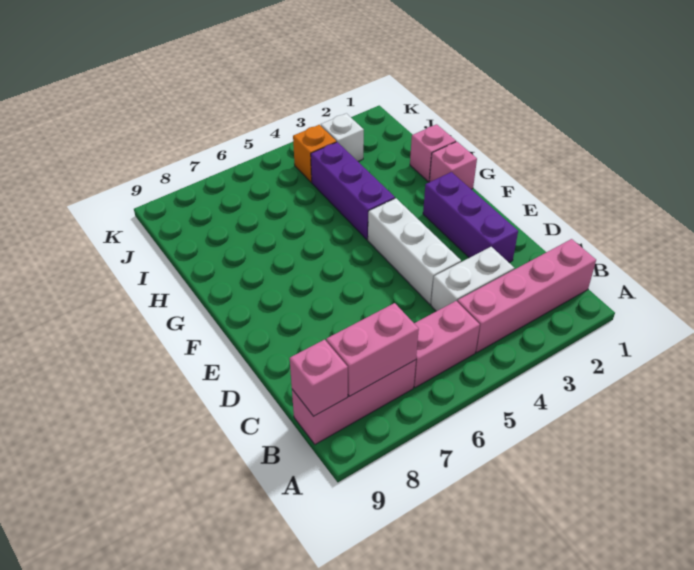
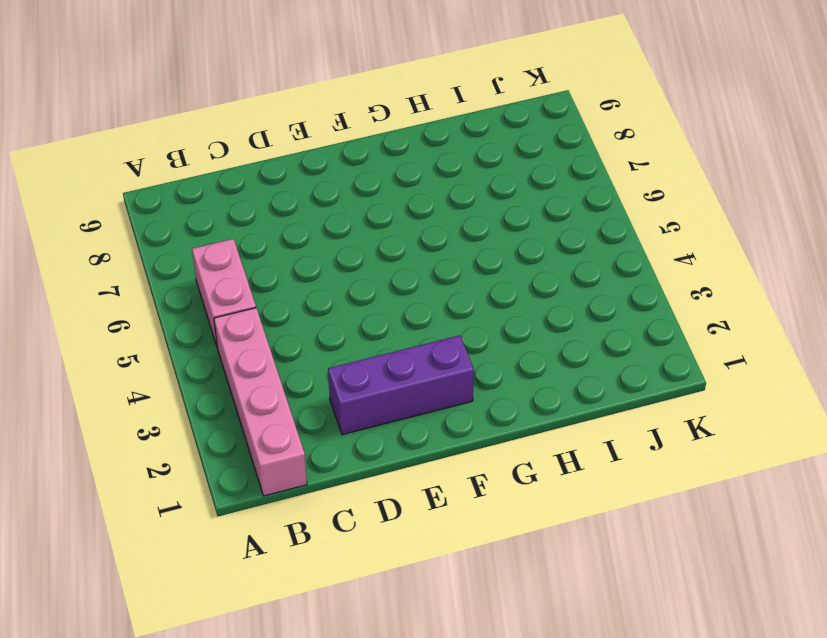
none -> pink 1x3 brick [292,360,416,444]
none -> white 1x2 brick [431,247,514,311]
none -> white 1x3 brick [368,198,461,304]

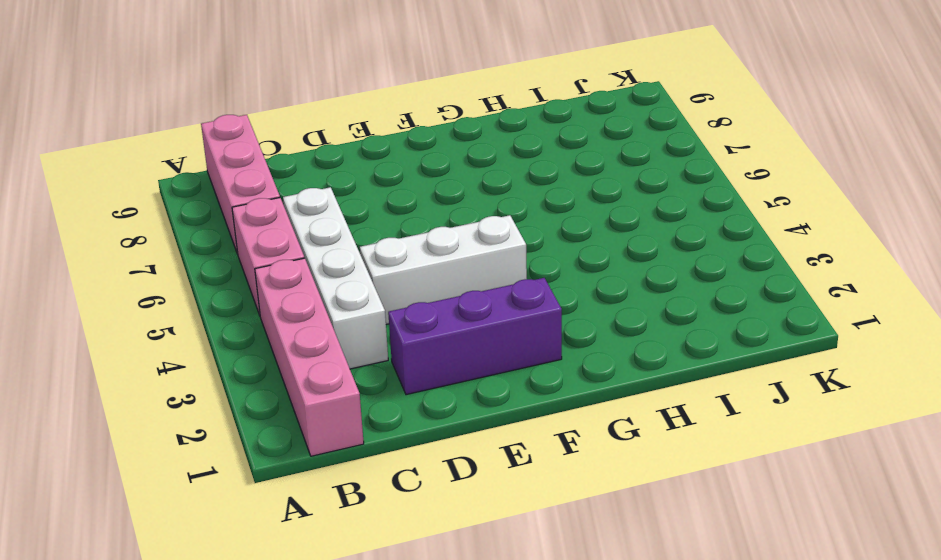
white 1x4 brick [283,187,388,369] -> white 1x2 brick [431,247,514,311]
none -> pink 1x1 brick [429,142,477,189]
none -> purple 1x3 brick [311,142,395,240]
none -> pink 1x1 brick [410,124,456,182]

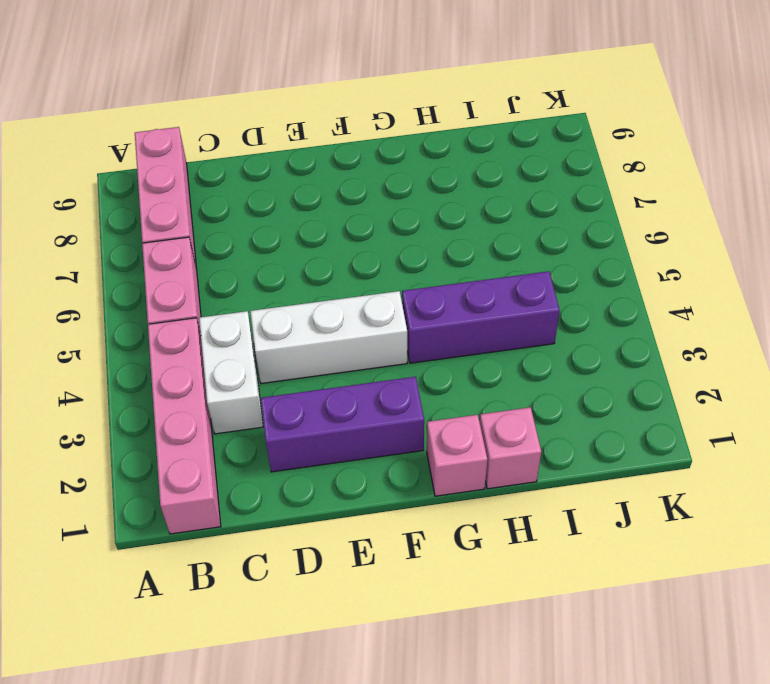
none -> white 1x1 brick [321,113,364,161]
none -> orange 1x1 brick [293,125,336,182]
none -> pink 1x2 brick [326,303,419,396]

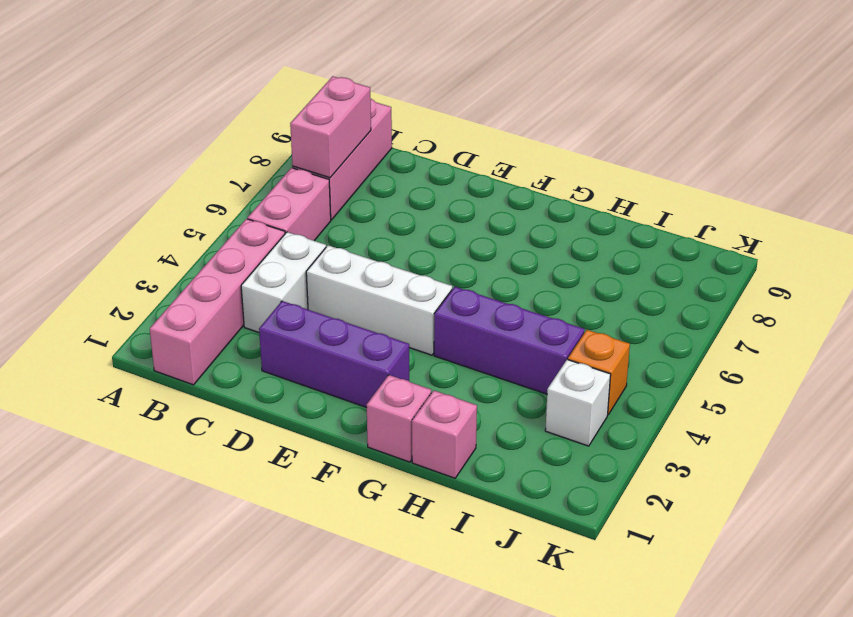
none -> pink 1x1 brick [290,340,348,416]

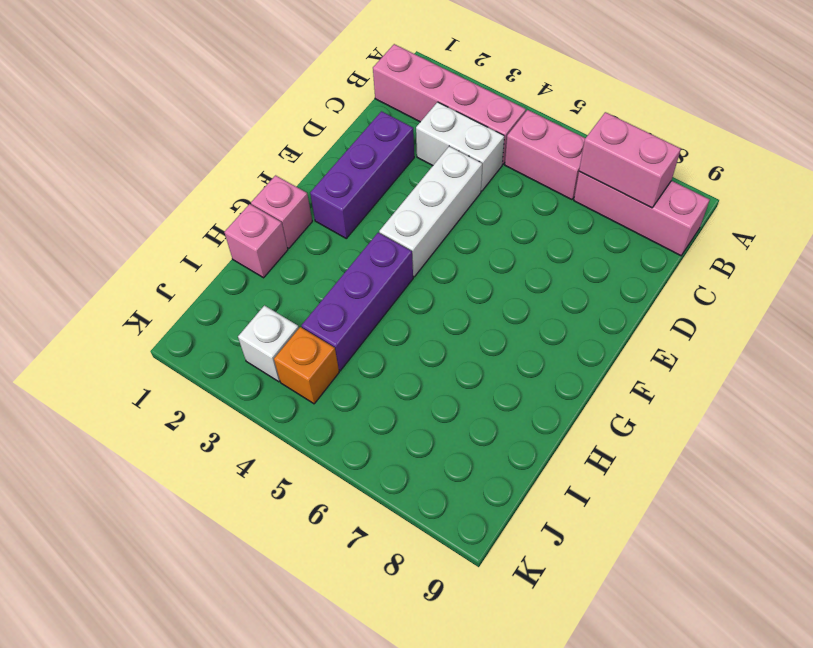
none -> pink 1x1 brick [290,340,348,416]

